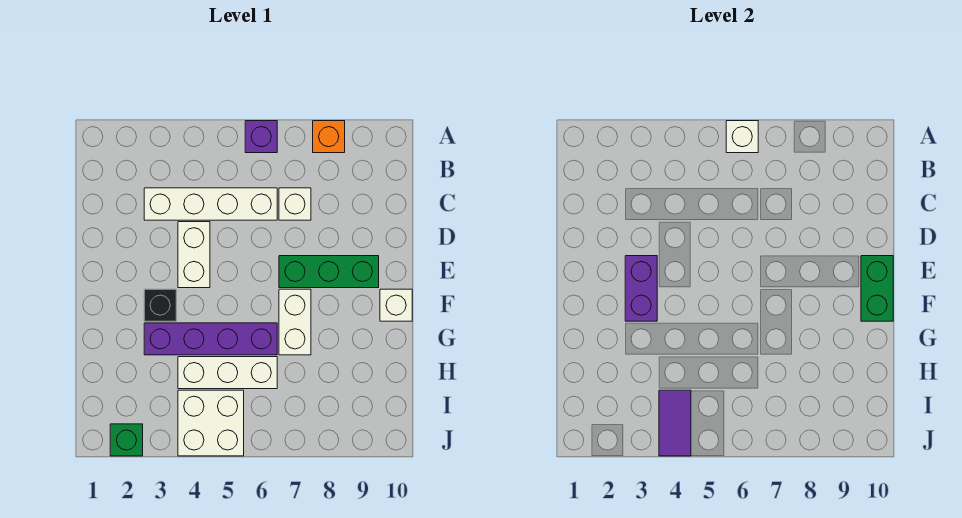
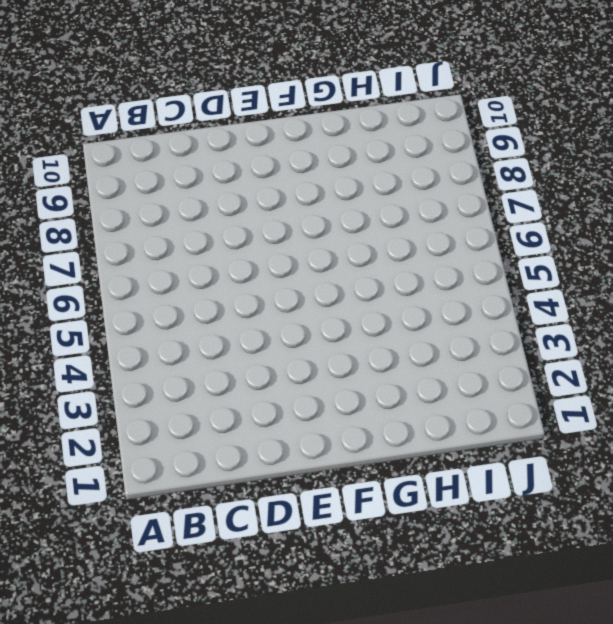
none -> purple 1x1 brick [245,121,277,153]
none -> orange 1x1 brick [313,121,345,153]
none -> white 1x4 brick [144,188,277,220]

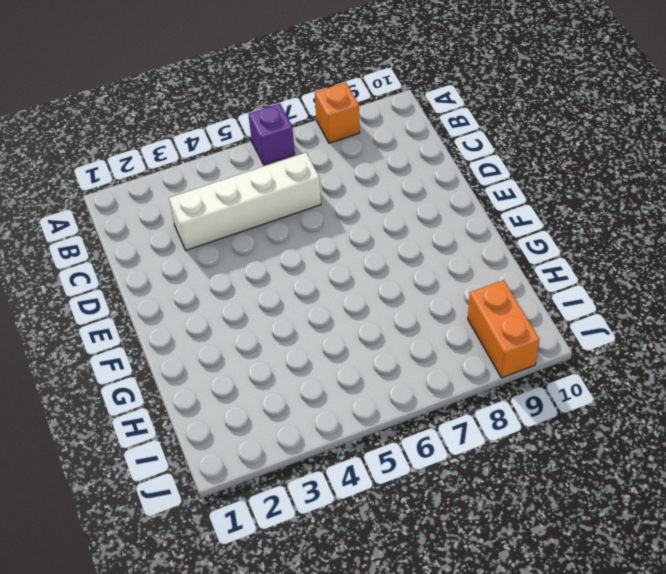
orange 1x2 brick [468,280,540,378] -> none
none -> white 1x1 brick [279,188,311,220]
none -> white 1x2 brick [178,222,210,288]
none -> green 1x3 brick [279,256,379,288]

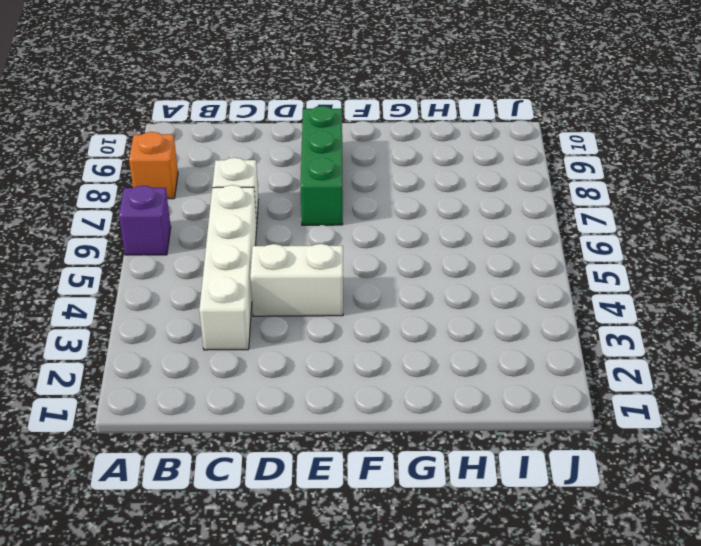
none -> black 1x1 brick [144,289,176,321]
none -> white 1x2 brick [279,289,311,355]
none -> white 1x1 brick [380,289,412,321]

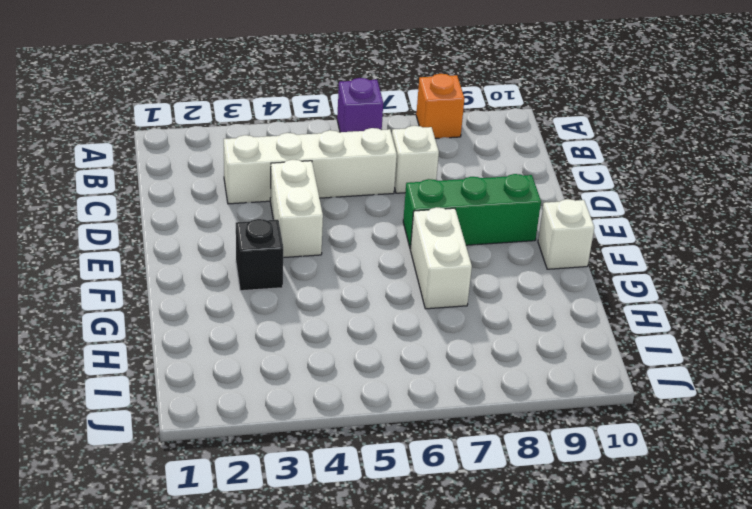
none -> purple 1x4 brick [144,323,277,355]
none -> white 1x3 brick [178,357,277,389]
none -> white 2x2 brick [178,390,244,456]

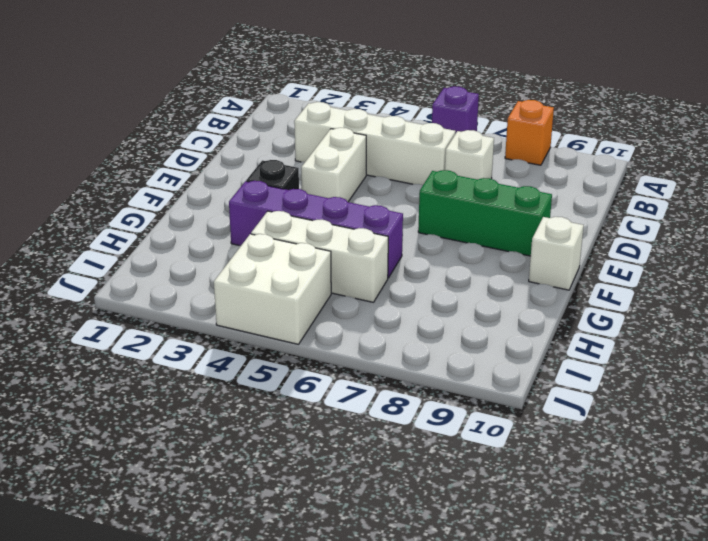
none -> white 1x2 brick [279,289,311,355]
none -> green 1x1 brick [110,424,143,456]
none -> white 1x1 brick [726,121,758,153]

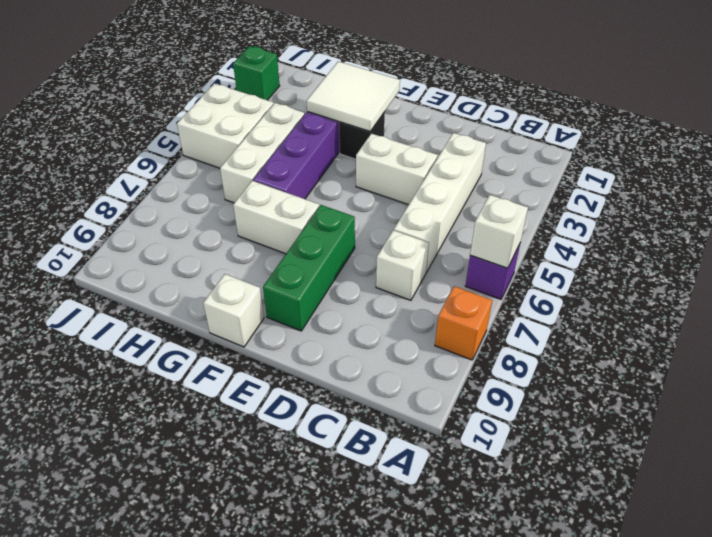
white 2x2 tile [307,61,400,131] -> purple 1x2 brick [625,256,657,321]
none -> green 1x2 brick [861,256,893,321]
none -> purple 1x2 tile [659,390,691,456]

